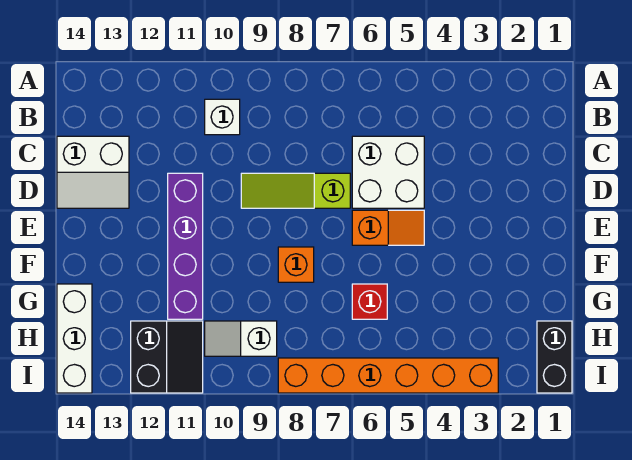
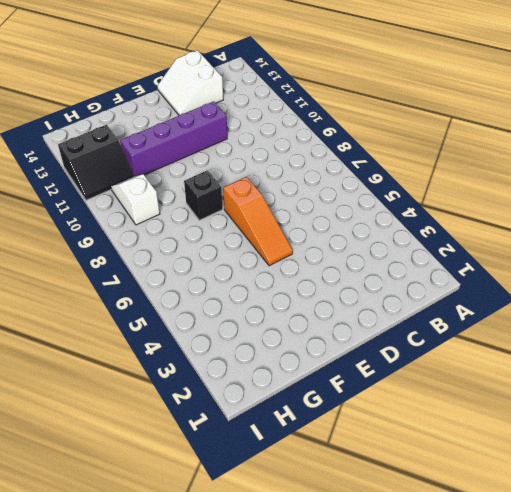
orange 1x3 slope [223,177,293,266] -> orange 1x2 slope [352,210,424,245]
black 1x1 brick [184,170,222,220] -> orange 1x1 brick [278,247,314,282]
none -> white 1x1 brick [205,99,240,135]
none -> white 2x2 brick [352,136,424,208]
none -> lime 1x3 slope [241,173,350,208]

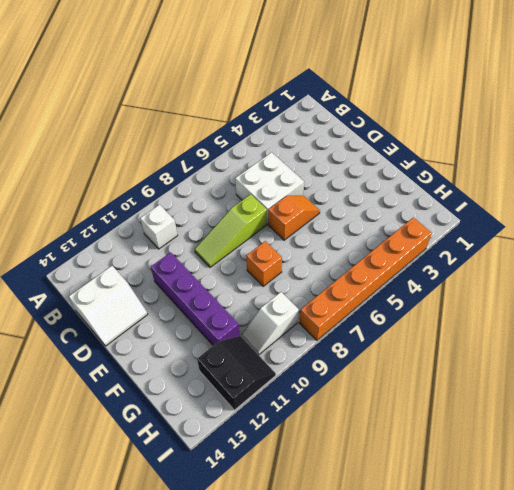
none -> red 1x1 brick [352,284,387,319]
none -> white 1x3 brick [57,284,92,393]
none -> black 1x2 brick [537,321,572,393]

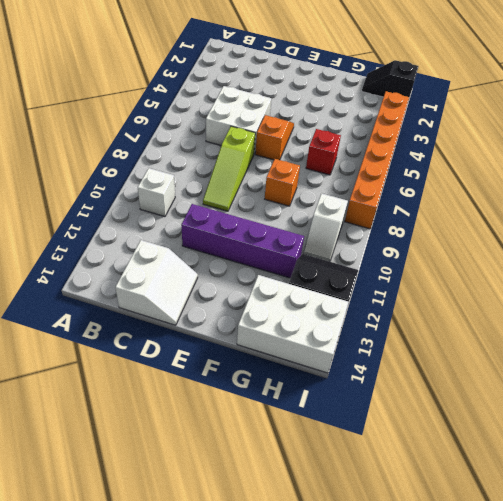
white 2x3 brick [237,275,349,373] -> white 1x3 brick [57,284,92,393]
black 1x2 slope [362,60,419,97] -> black 1x2 brick [537,321,572,393]

